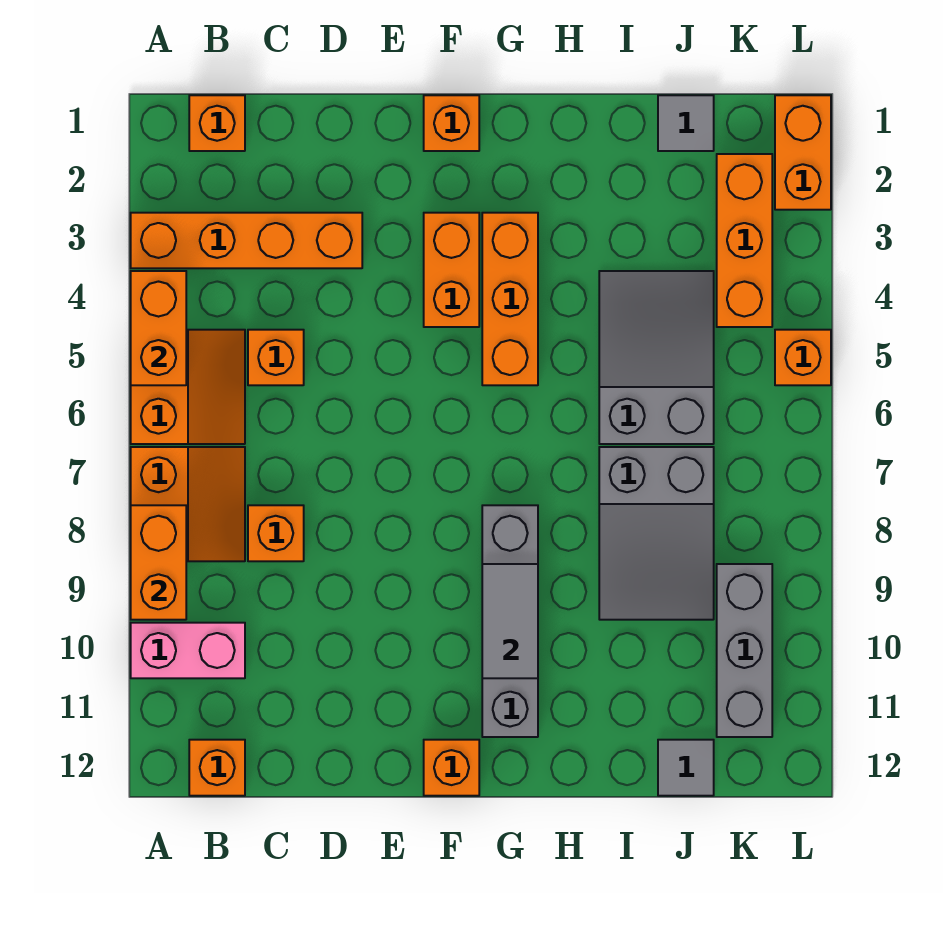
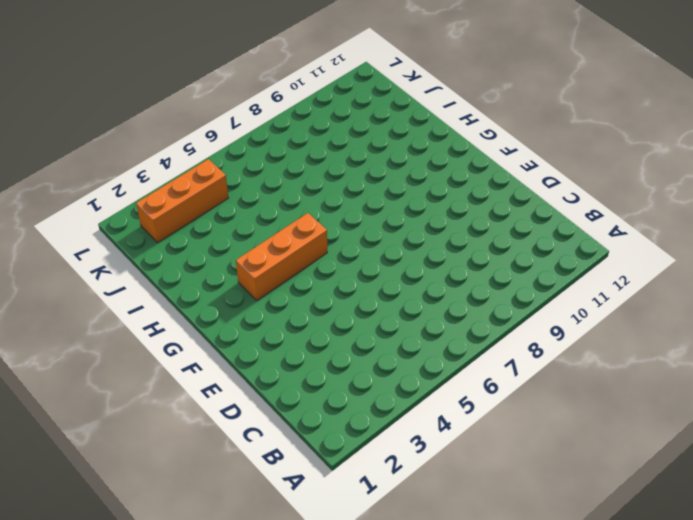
none -> orange 1x4 brick [131,213,362,268]
none -> orange 2x2 slope [131,330,245,444]
none -> orange 2x2 slope [131,447,245,561]

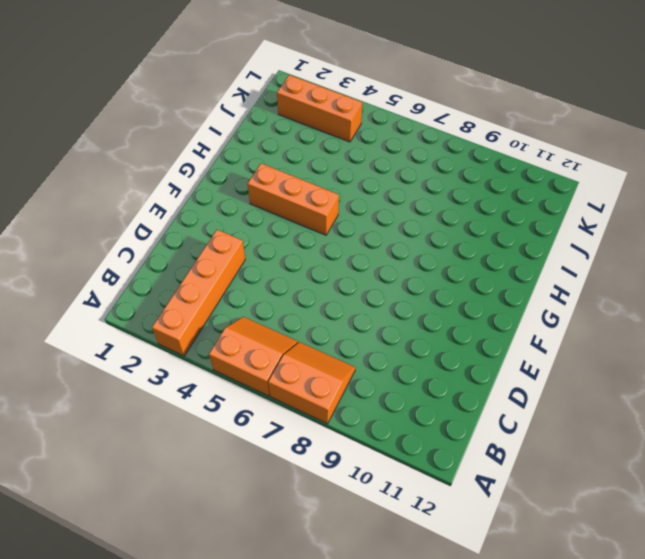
none -> pink 1x2 brick [131,623,245,678]
none -> orange 1x1 brick [189,95,245,151]
none -> orange 1x1 brick [189,740,245,796]

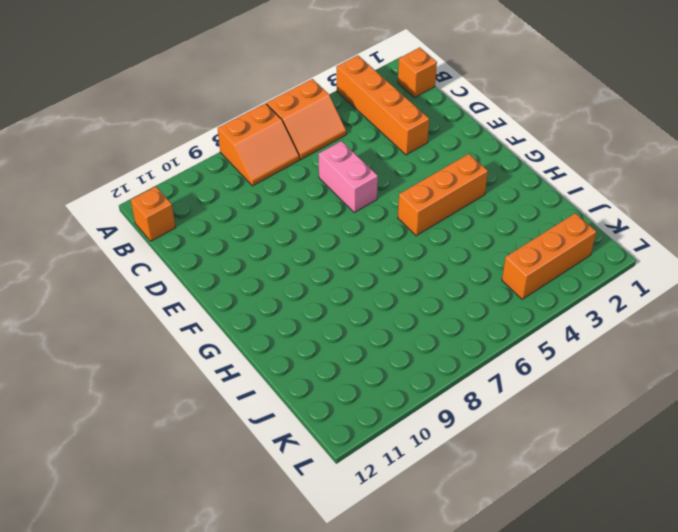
pink 1x2 brick [319,141,378,212] -> pink 1x2 brick moved to [131,623,245,678]
none -> orange 1x1 brick [248,330,304,385]
none -> orange 1x1 brick [248,505,304,561]
none -> orange 1x1 brick [424,95,479,151]

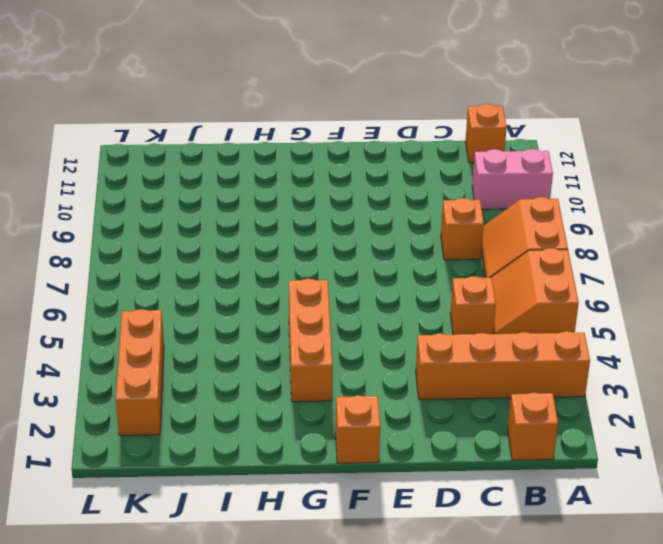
none -> orange 1x2 brick [424,213,479,327]
none -> orange 1x1 brick [424,740,479,796]
none -> grey 1x4 brick [482,505,538,737]

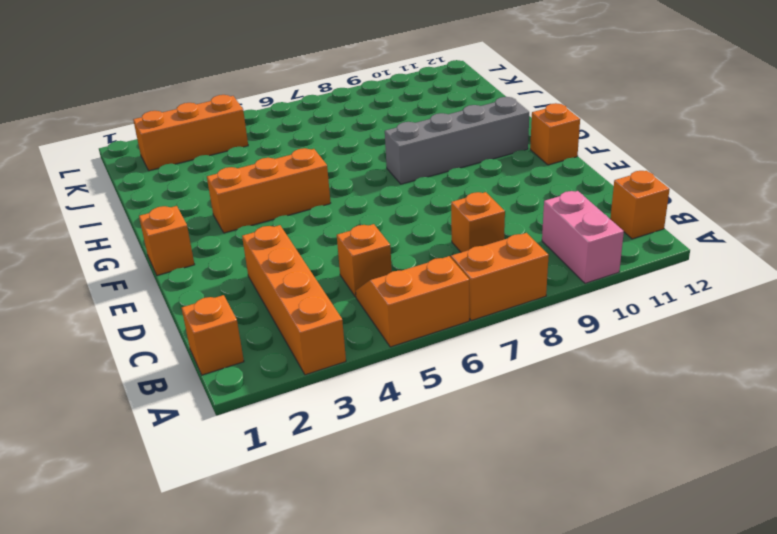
none -> orange 1x2 brick [424,213,479,327]
none -> grey 2x3 slope [599,271,714,444]
none -> grey 2x3 slope [599,447,714,620]

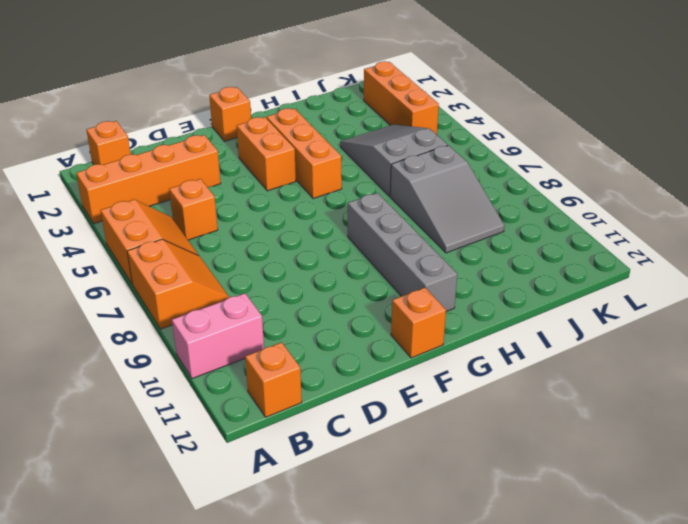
none -> orange 1x1 brick [248,505,304,561]
none -> grey 1x1 tile [658,95,714,151]
none -> grey 1x1 tile [658,740,714,796]

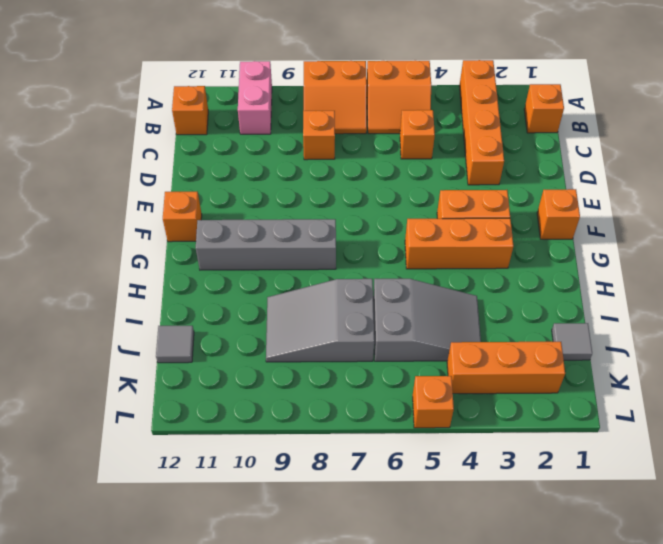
none -> grey 1x3 brick [717,564,772,737]
none -> orange 1x2 brick [775,95,831,210]
none -> orange 1x2 brick [131,271,186,385]

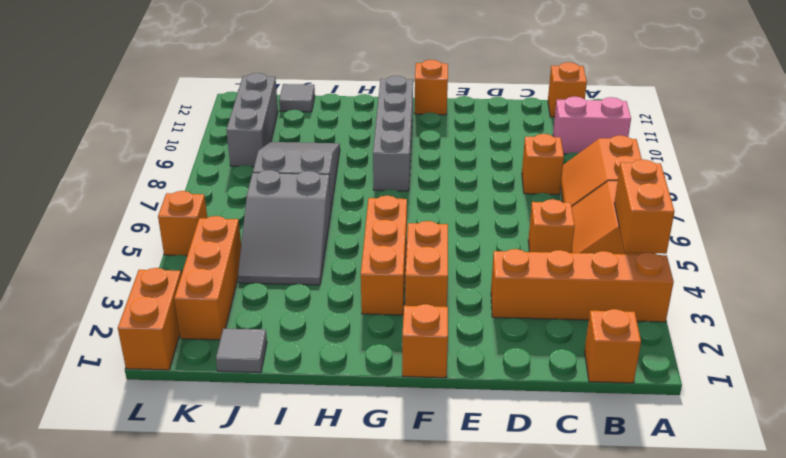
none -> orange 1x2 brick [131,505,186,620]
none -> grey 1x2 tile [482,564,538,678]

